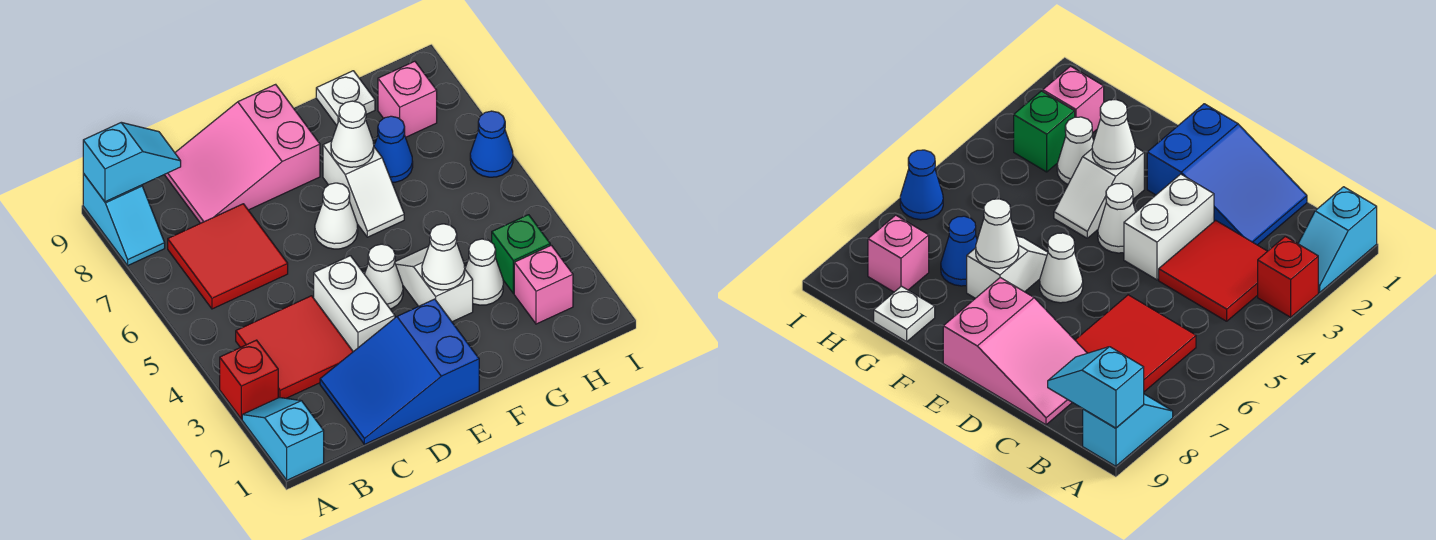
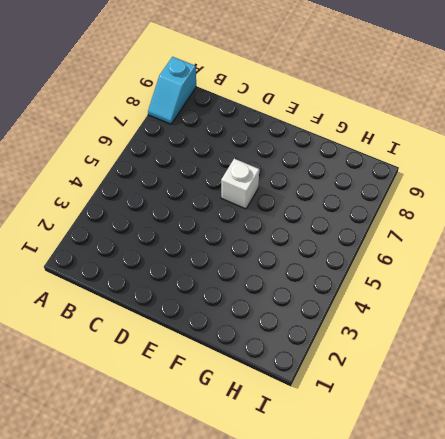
white 1x1 brick [221,159,259,209] -> white 1x1 cone [315,183,358,249]
none -> cyan 1x2 slope [242,398,324,480]
none -> red 1x1 brick [220,340,278,419]
none -> red 2x2 tile [236,296,353,398]

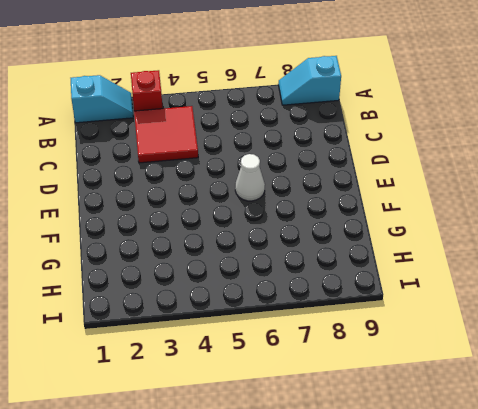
none -> red 2x2 tile [168,204,288,309]
none -> blue 2x3 slope [320,299,479,444]
none -> pink 2x3 slope [164,84,320,223]

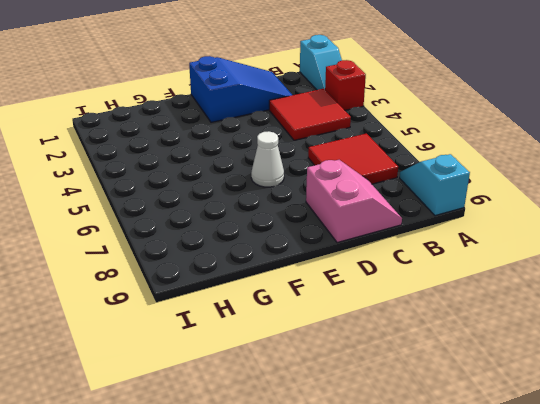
pink 2x2 slope [306,160,402,243] -> pink 2x3 slope [164,84,320,223]
none -> white 1x2 brick [314,256,395,352]
none -> white 1x1 cone [365,244,403,309]
none -> white 1x2 slope [395,246,473,322]

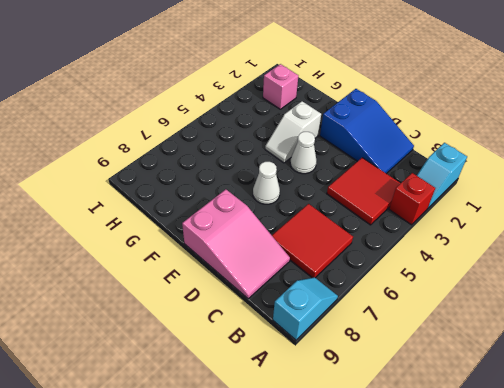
none -> white 1x2 brick [314,256,395,352]
none -> white 1x2 slope [323,141,404,237]
none -> white 1x1 cone [465,239,503,305]

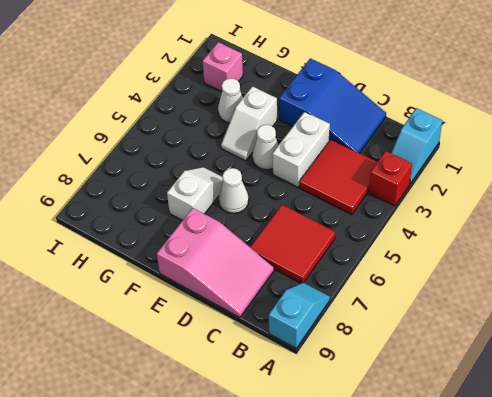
none -> blue 1x1 cone [374,116,413,182]
none -> white 1x1 plate [316,71,375,125]
none -> green 1x1 brick [492,215,550,293]

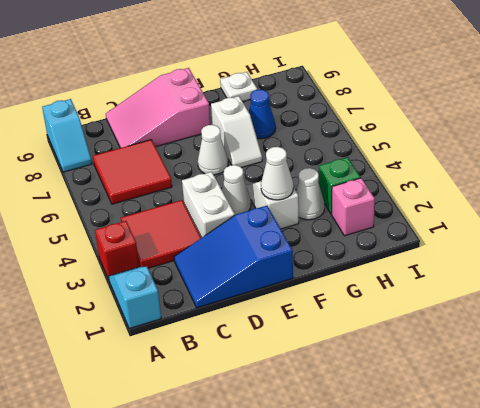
none -> pink 1x1 brick [378,61,437,137]
none -> blue 1x1 cone [470,111,513,177]
none -> cyan 1x2 slope [83,123,181,202]

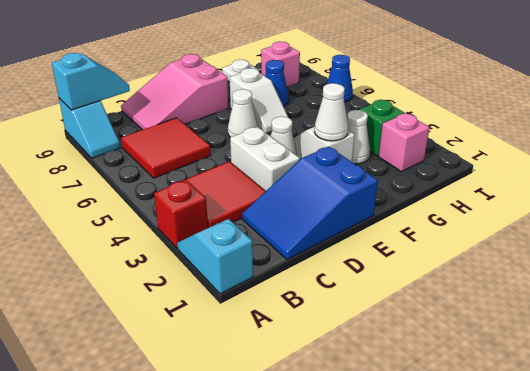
none -> white 1x1 cone [331,101,374,167]

